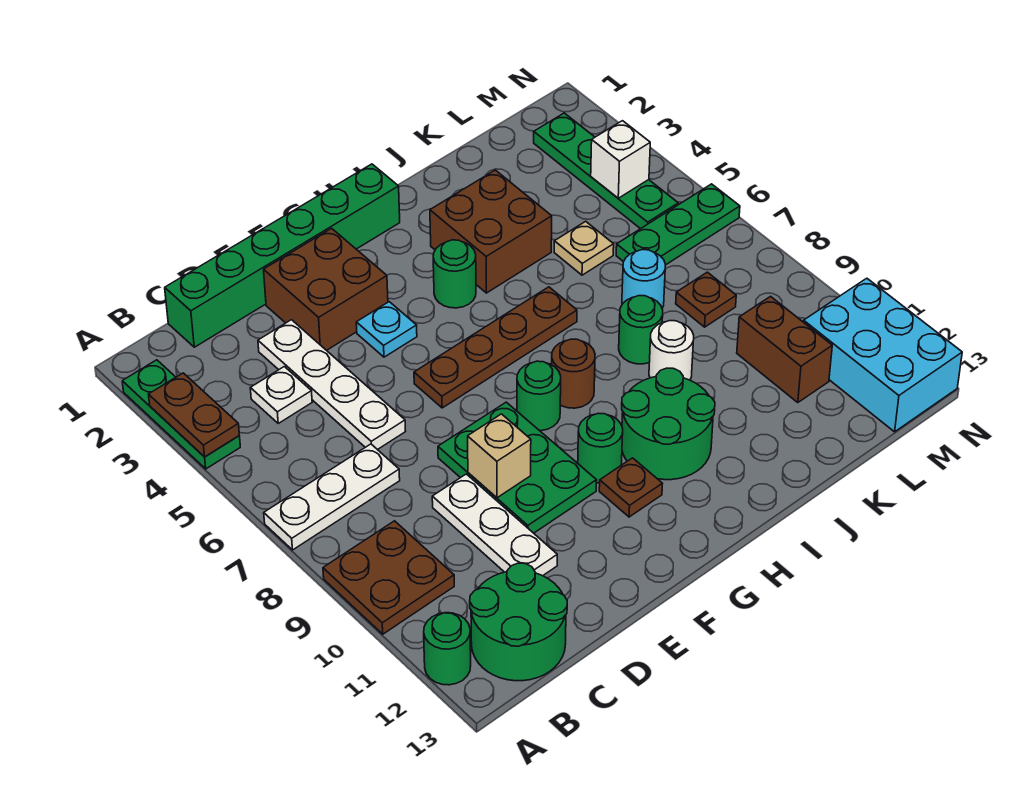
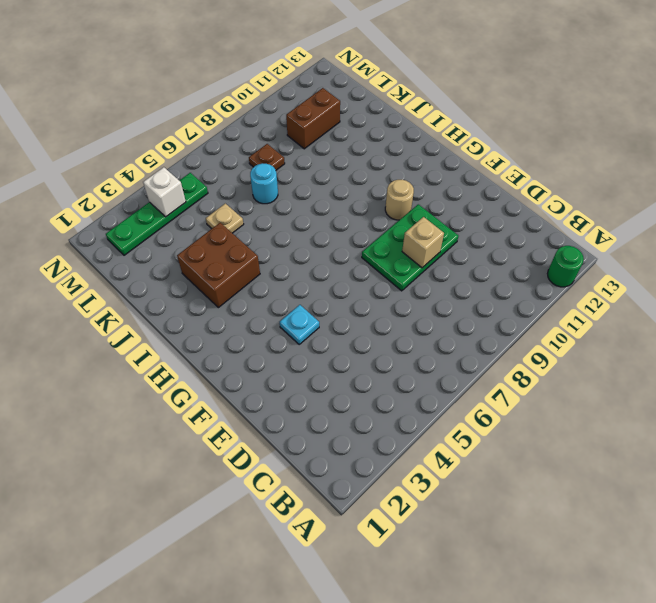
tan 1x1 round brick [385,180,414,220] -> green 1x1 round brick [578,413,623,483]
none -> green 1x3 plate [122,360,240,469]
none -> white 1x3 plate [264,444,400,550]
none -> brown 2x2 plate [323,521,454,634]
none -> green 2x2 round brick [470,563,567,681]

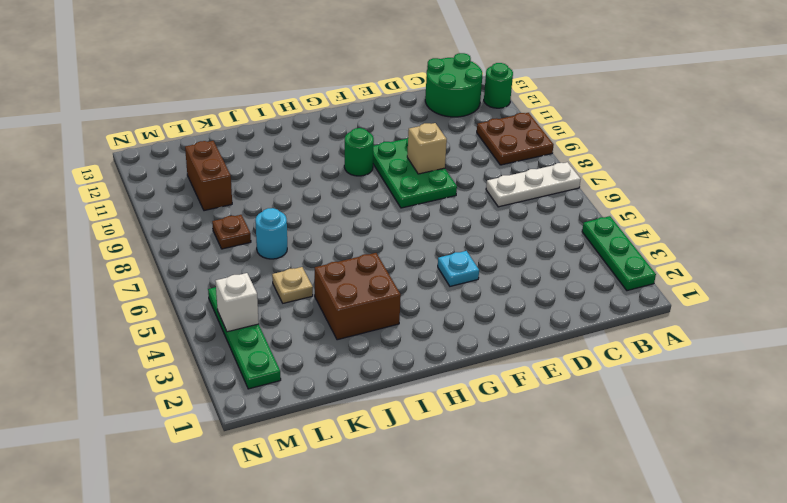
none -> green 1x6 brick [165,164,400,347]
none -> white 1x1 plate [250,367,312,423]
none -> white 1x4 plate [258,320,406,450]
none -> white 1x3 plate [432,474,557,576]

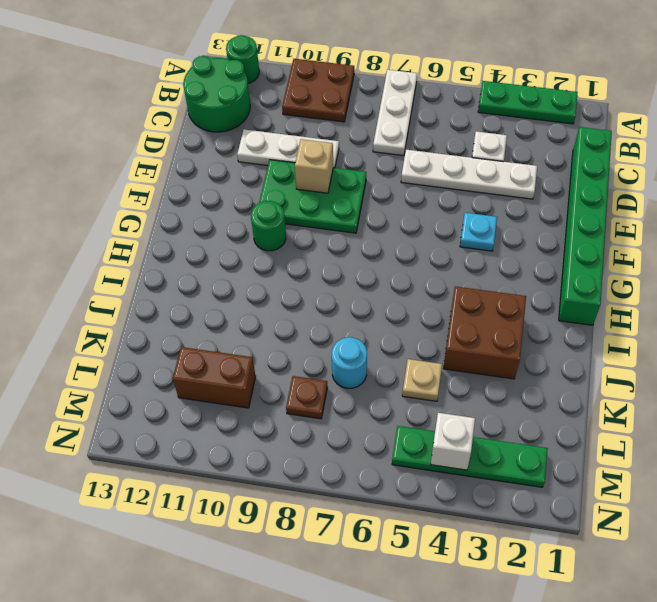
none -> brown 2x2 brick [264,228,388,350]
none -> brown 1x4 plate [414,287,577,408]
none -> green 1x1 round brick [517,361,561,431]
none -> brown 1x1 plate [599,458,663,517]

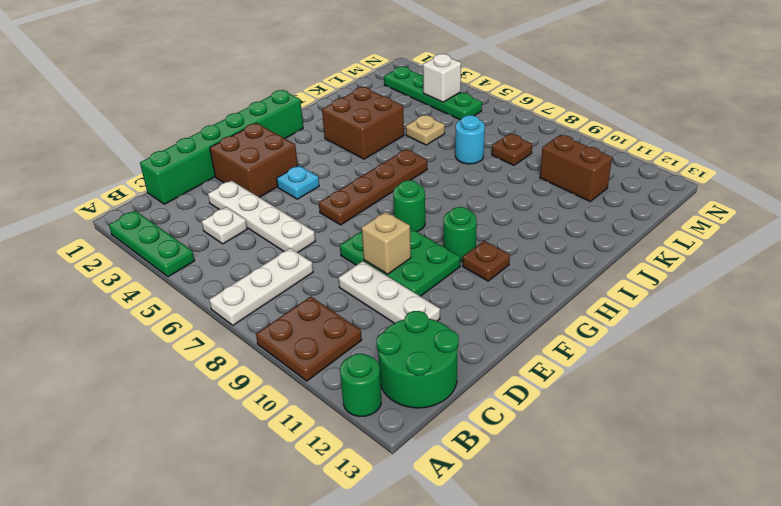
none -> green 1x1 round brick [433,240,476,308]
none -> brown 1x1 round brick [552,339,595,408]
none -> green 2x2 round brick [622,368,715,480]
none -> green 1x1 round brick [619,296,663,364]

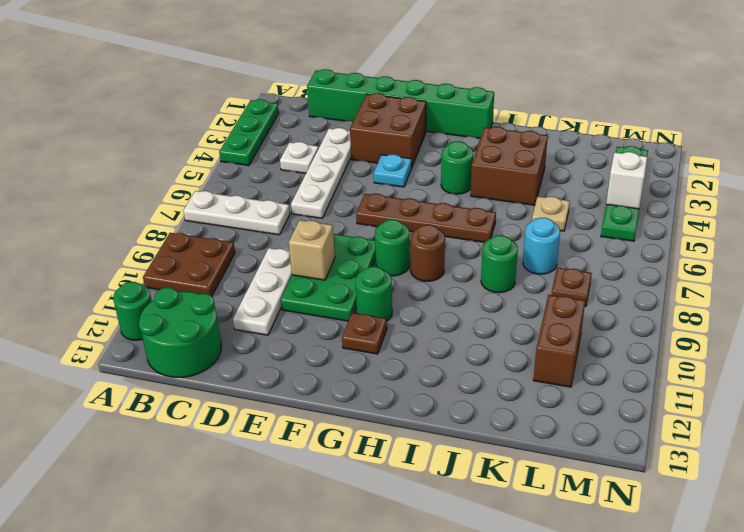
none -> green 2x2 round brick [622,368,715,480]
none -> white 1x1 round brick [649,321,694,380]
none -> green 1x3 plate [616,184,740,264]
none -> cyan 2x3 brick [804,278,962,432]

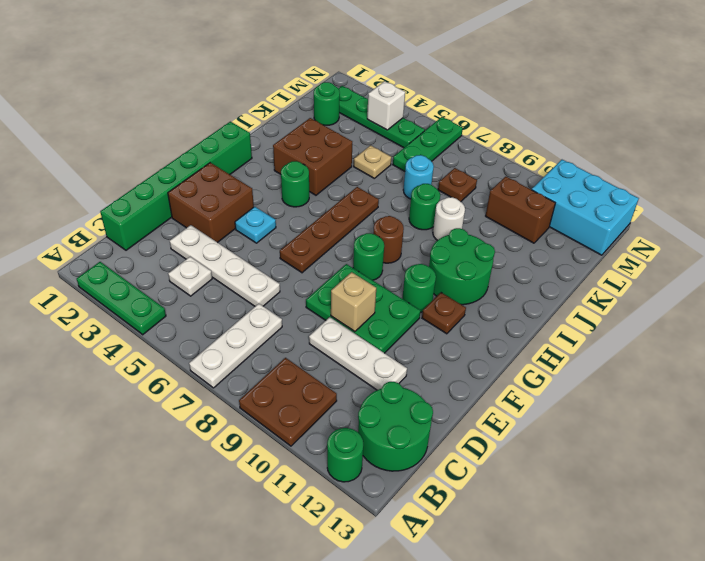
green 1x1 round brick [314,82,340,125] -> none
none -> brown 1x2 plate [148,373,239,457]

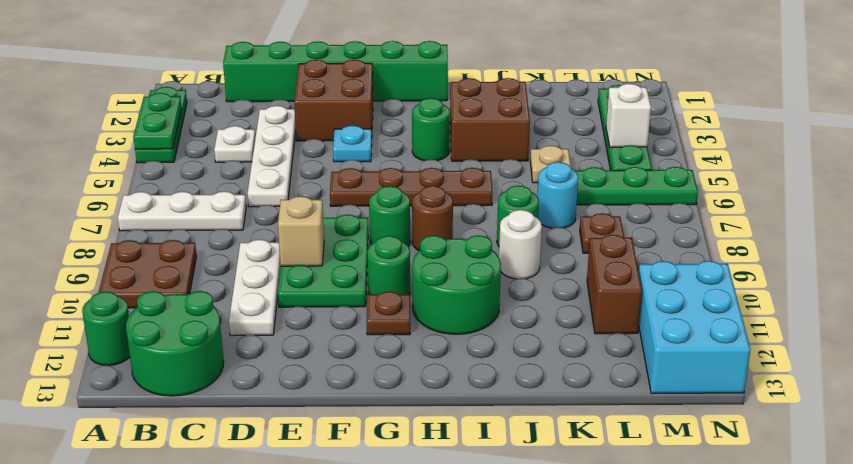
green 1x2 plate [133,93,182,149] -> brown 1x2 plate [148,373,239,457]

